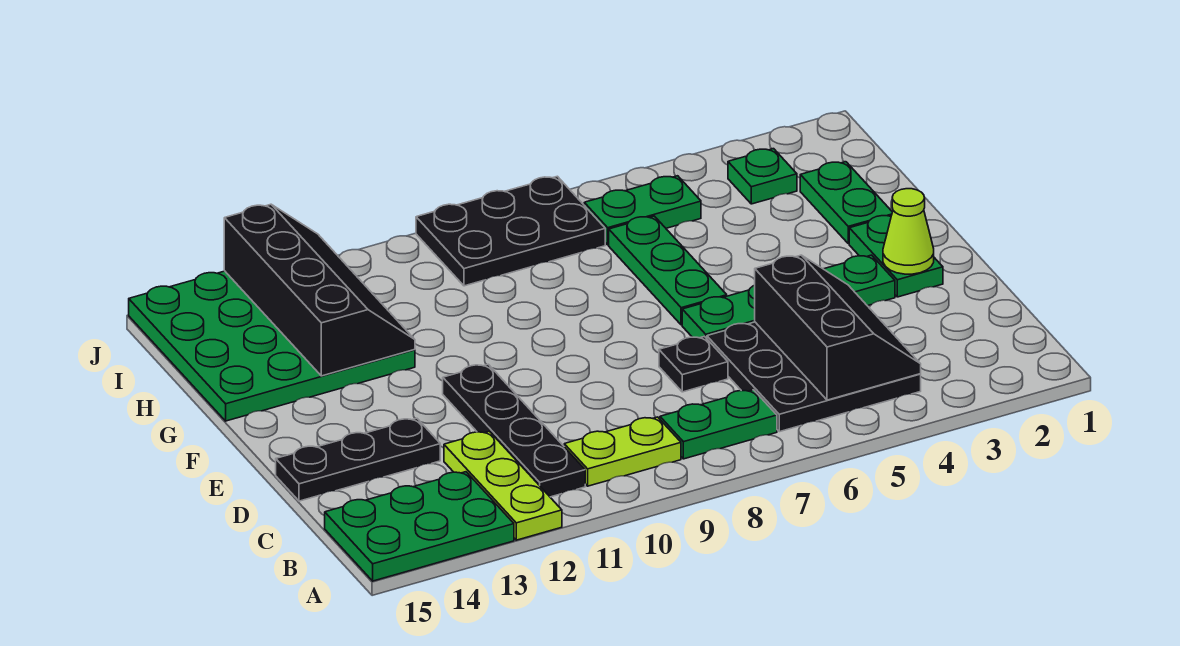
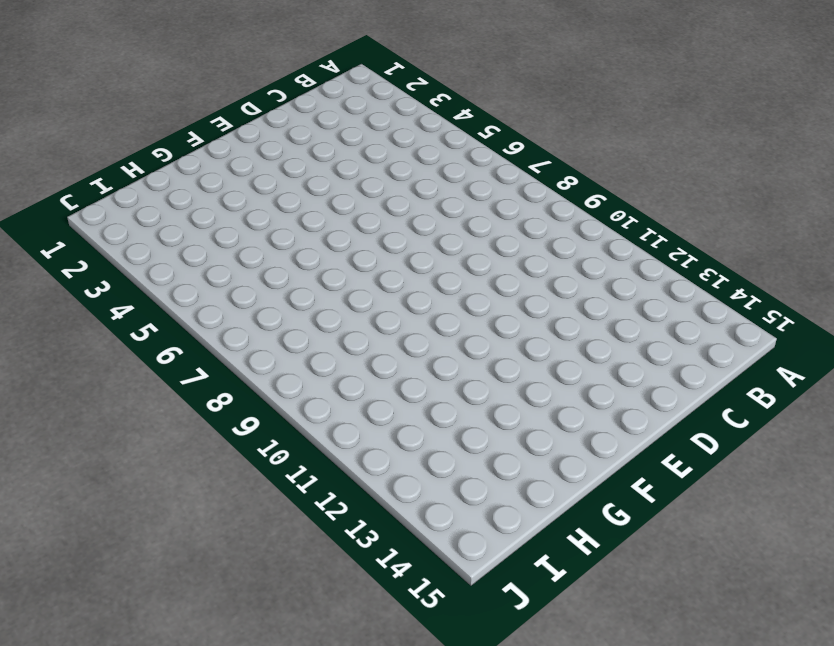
none -> lime 1x3 plate [444,431,562,540]
none -> green 2x3 plate [325,472,514,581]
none -> black 3x3 plate [707,322,921,432]

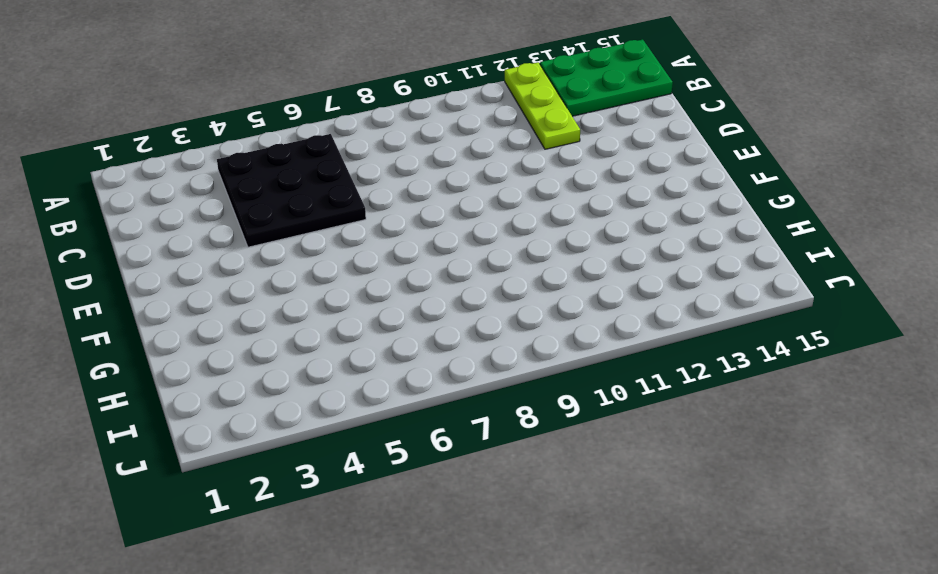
none -> green 1x2 plate [660,390,777,459]
none -> lime 1x2 plate [564,417,681,486]
none -> black 1x4 plate [443,364,585,497]

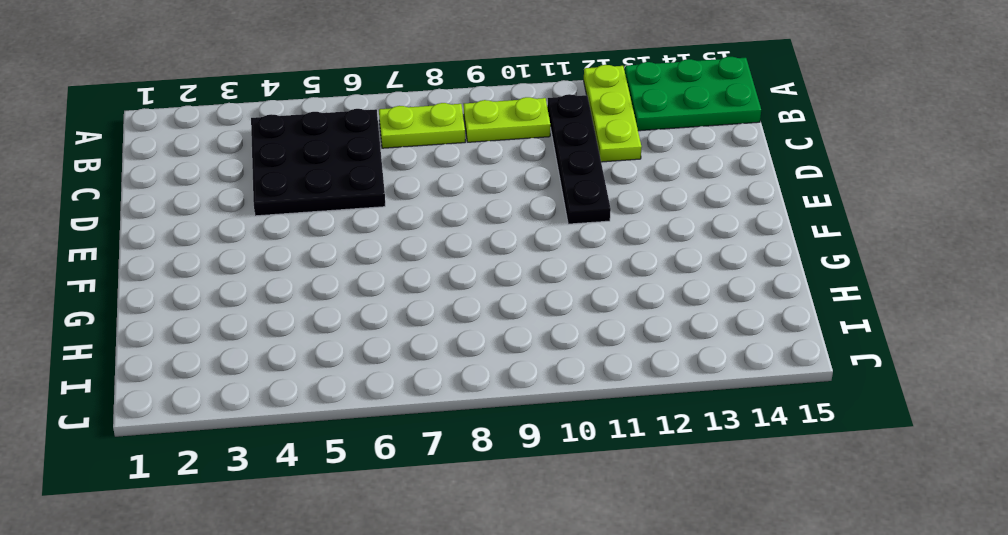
lime 1x2 plate [379,103,465,148] -> green 1x2 plate [660,390,777,459]
none -> black 1x1 plate [659,336,728,392]
none -> black 1x3 plate [276,418,440,501]
none -> green 1x2 plate [849,216,943,297]

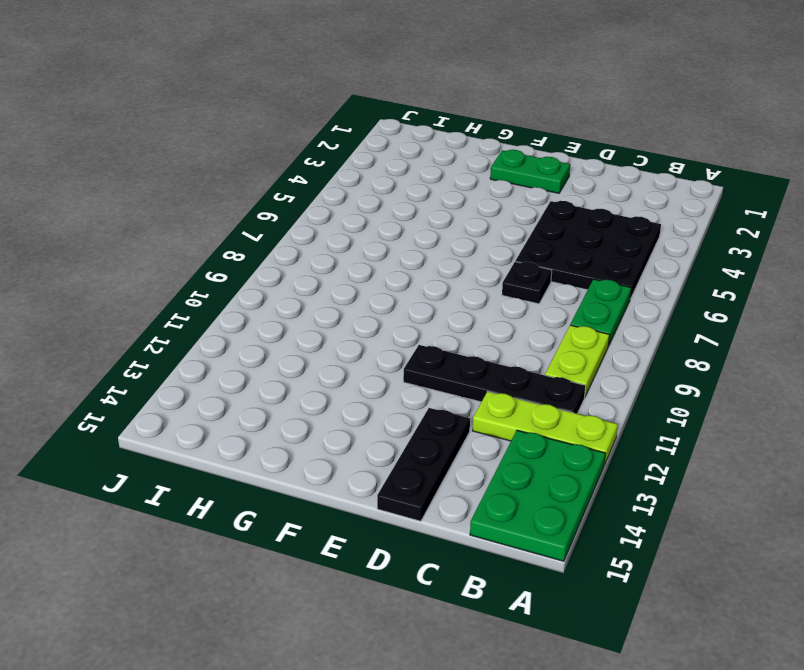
none -> green 1x4 plate [682,255,895,339]
none -> green 1x3 plate [609,216,727,325]
none -> green 1x2 plate [800,162,892,244]

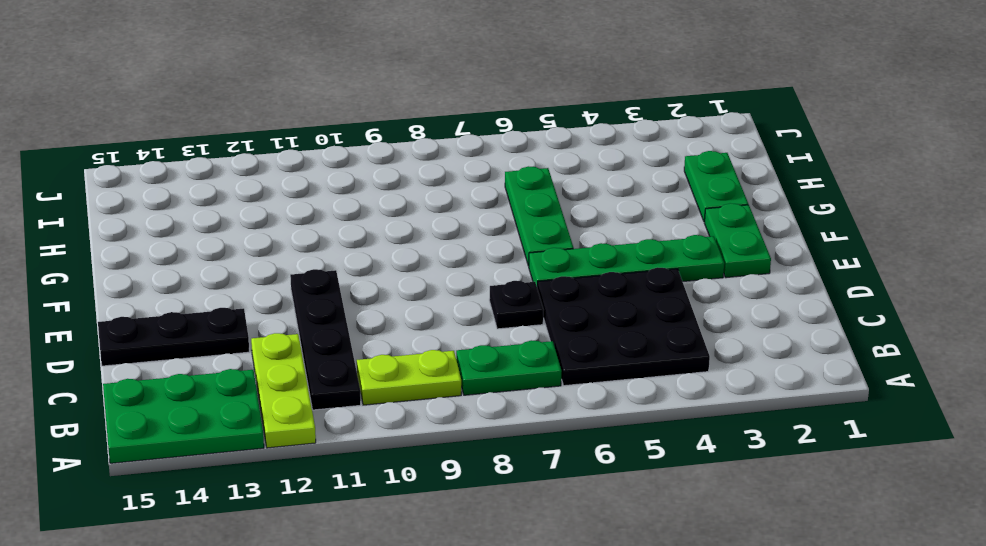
none -> green 4x4 plate [129,271,415,421]
none -> green 1x1 plate [728,149,797,204]
none -> green 1x2 plate [584,176,701,245]

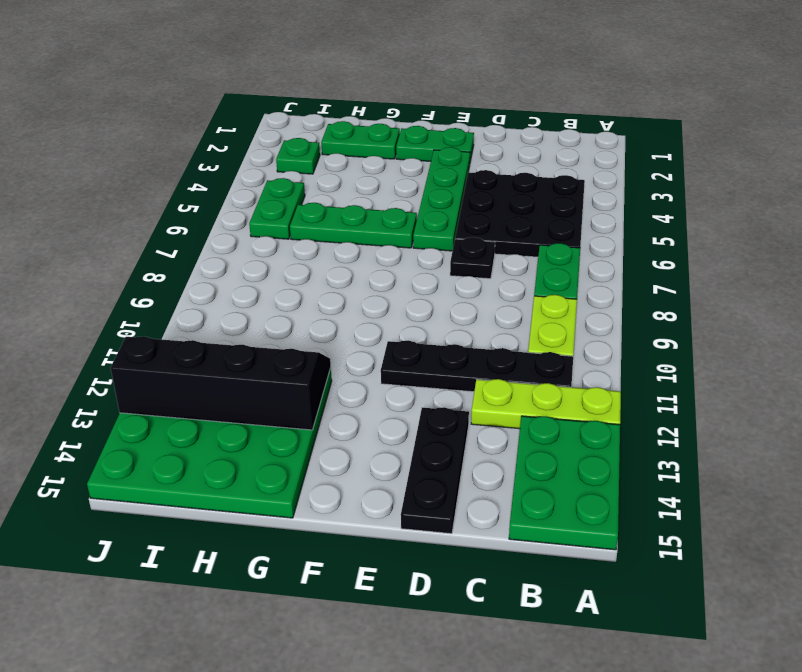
none -> black 2x3 plate [416,176,605,286]
none -> black 2x3 slope [755,255,921,400]
none -> lime 1x1 cone [883,189,934,274]

